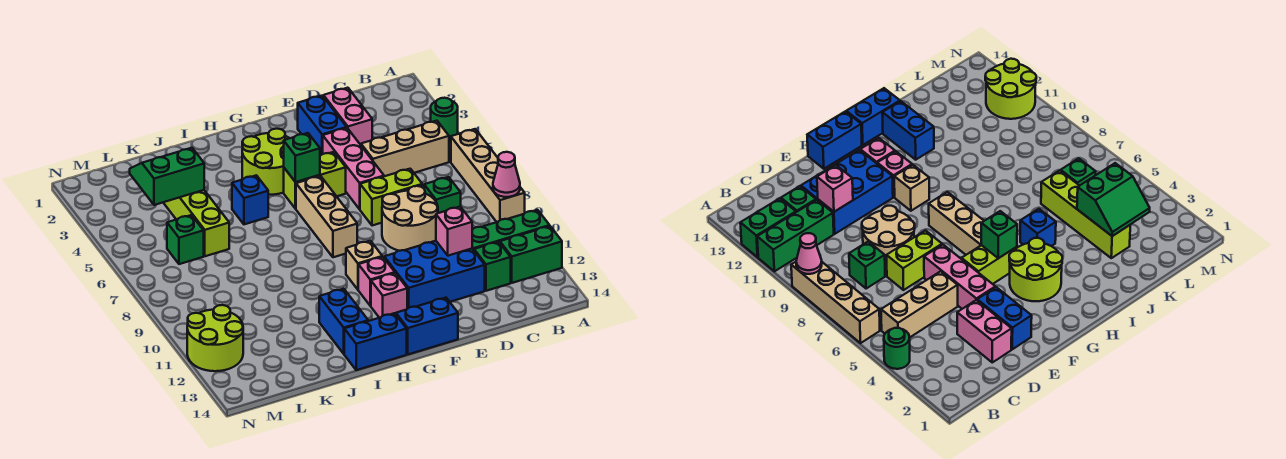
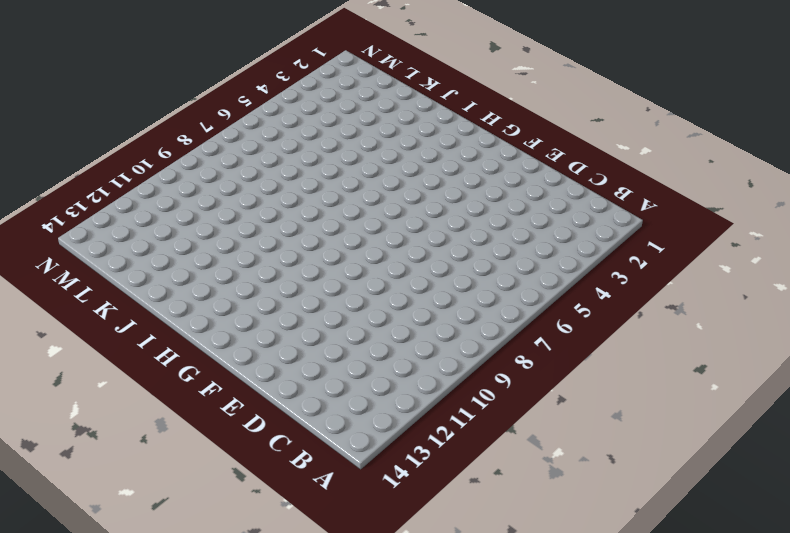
none -> green 1x1 round brick [431,98,458,142]
none -> tan 1x4 brick [451,129,525,222]
none -> green 1x3 brick [472,210,550,250]
none -> green 1x2 brick [500,226,562,283]

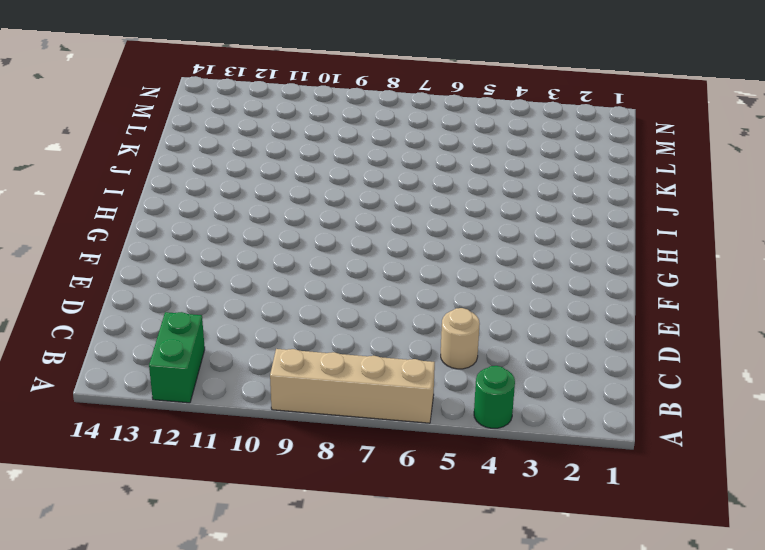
tan 1x1 round brick [441,308,480,369] -> tan 1x3 brick [361,121,449,176]
none -> green 1x3 brick [472,210,550,250]
none -> green 1x1 brick [424,177,461,213]
none -> green 1x1 brick [474,242,511,291]
none -> pink 1x2 brick [324,88,372,145]

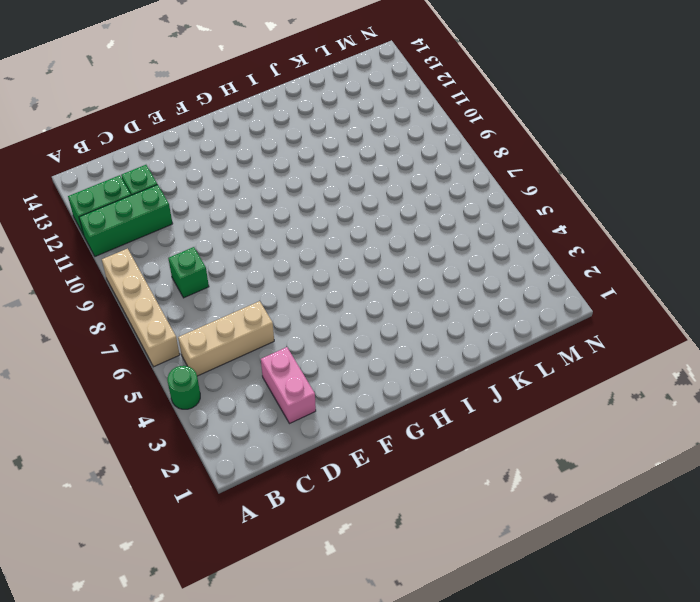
none -> lime 1x2 brick [360,169,422,226]
none -> tan 2x2 round brick [382,186,438,251]
none -> blue 2x3 brick [384,241,485,309]
none -> blue 1x2 brick [298,96,347,156]

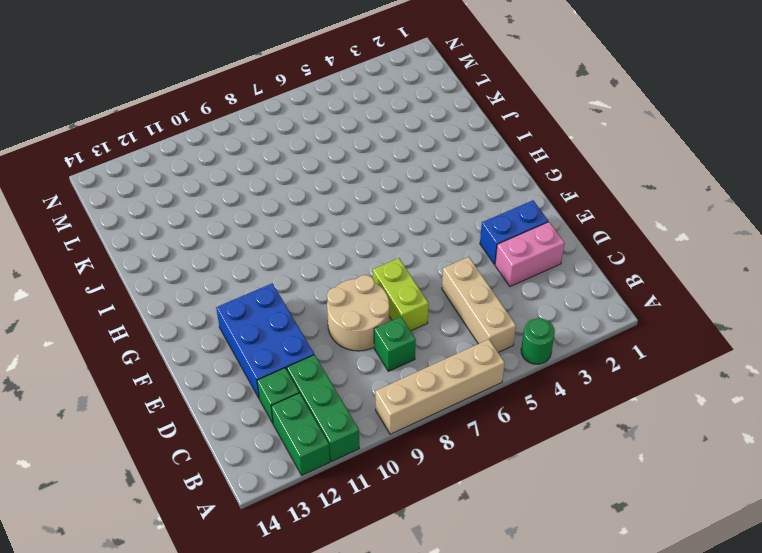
none -> pink 1x3 brick [323,128,384,209]
none -> lime 1x2 brick [284,152,346,209]
none -> blue 1x2 brick [396,298,458,354]
none -> lime 2x2 round brick [242,129,290,195]

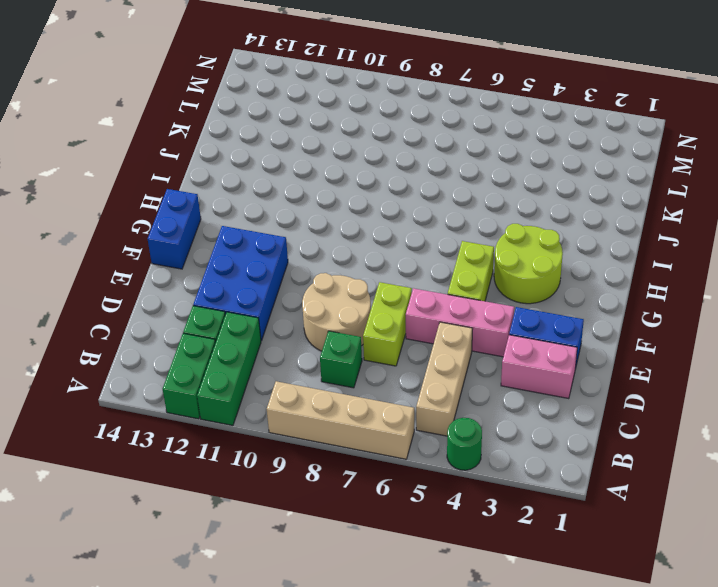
none -> tan 1x3 brick [296,176,357,257]
none -> tan 1x1 brick [346,241,382,289]
none -> pink 1x1 brick [358,257,395,306]
none -> pink 1x1 brick [371,273,407,318]

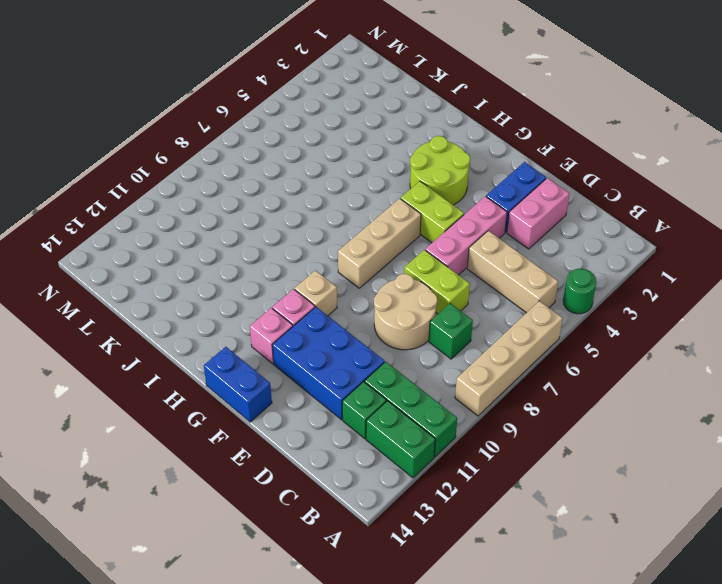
none -> blue 1x2 brick [344,313,407,370]
none -> blue 1x1 brick [232,175,268,224]
none -> blue 1x2 brick [319,289,368,354]
none -> lime 1x4 brick [163,190,229,256]

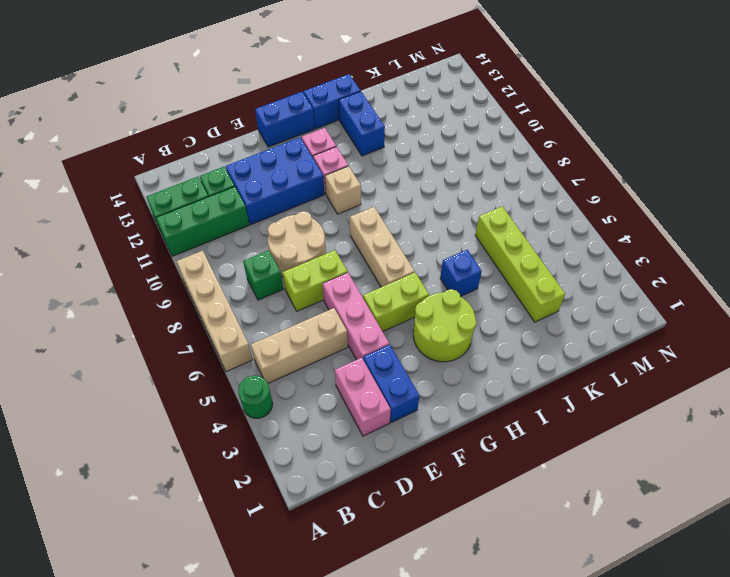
none -> green 1x1 brick [167,215,204,264]
none -> lime 2x2 round brick [187,305,243,371]
none -> pink 1x1 cone [493,152,520,197]
none -> pink 1x1 brick [436,207,472,256]

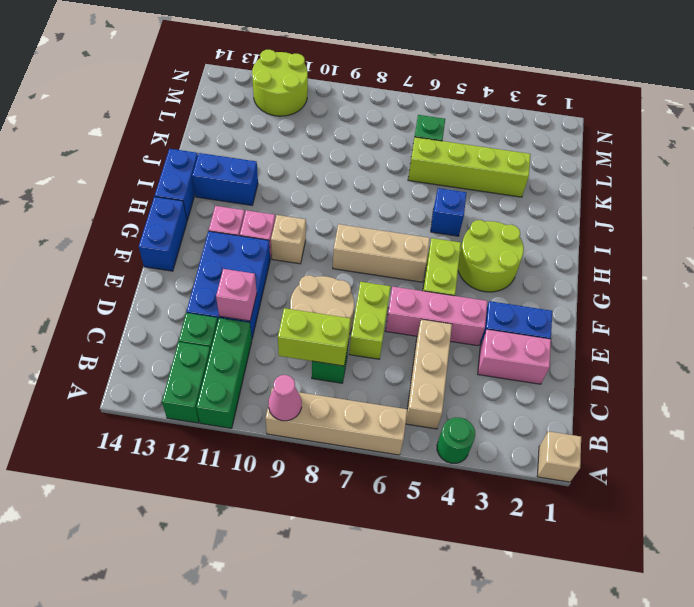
tan 1x1 brick [537,431,581,482] -> none
lime 1x2 brick [278,308,351,366] -> none
none -> green 1x1 brick [284,133,320,182]
none -> green 2x2 slope [130,148,204,205]

